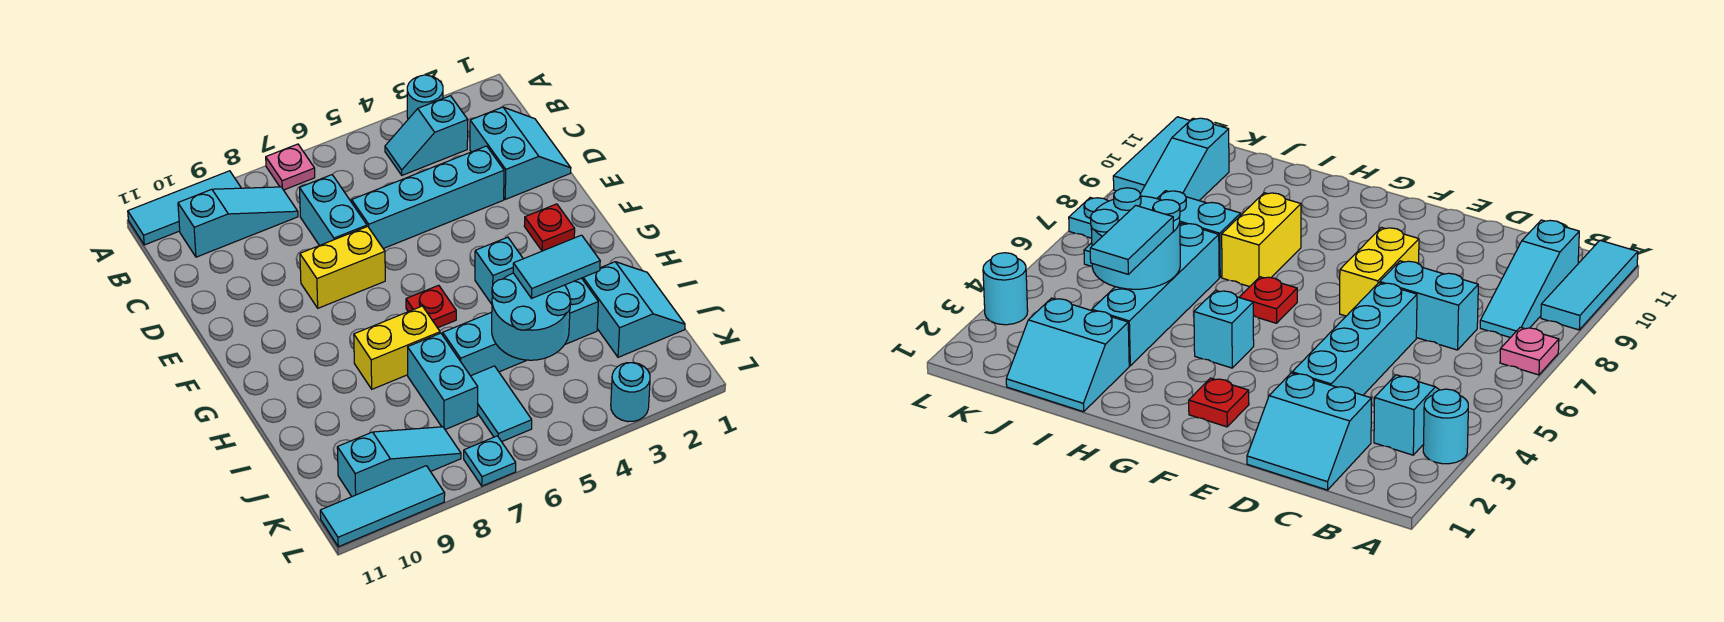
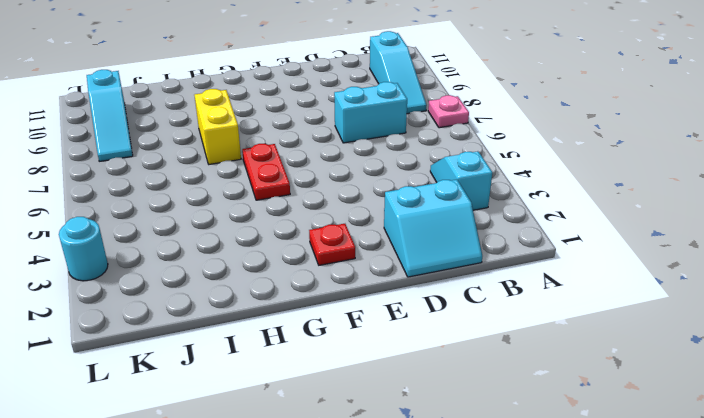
red 1x2 plate [242,144,290,200] -> red 1x1 plate [406,285,456,328]
none -> cyan 1x1 round brick [407,75,443,119]
none -> cyan 1x3 tile [128,171,241,245]
none -> cyan 1x4 brick [352,146,504,249]

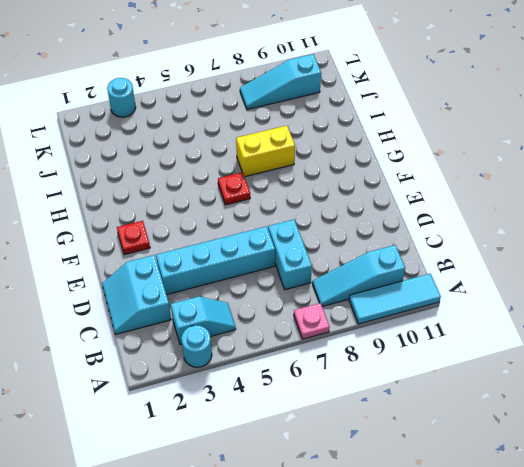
none -> yellow 1x2 brick [300,226,385,308]
none -> cyan 1x1 brick [475,237,523,304]
none -> cyan 2x2 slope [582,262,685,357]

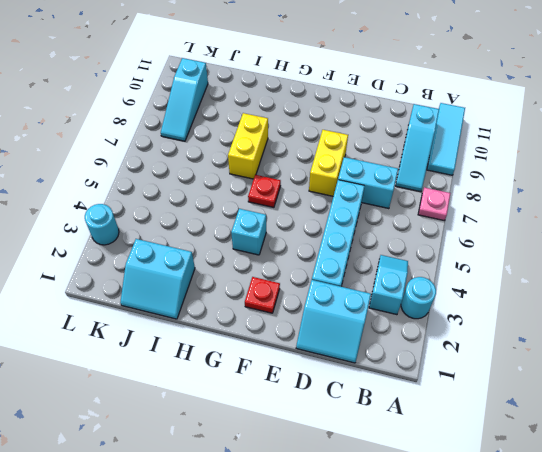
none -> cyan 1x4 brick [443,278,598,376]
none -> cyan 1x2 brick [408,333,478,430]
none -> cyan 1x2 tile [471,366,532,442]

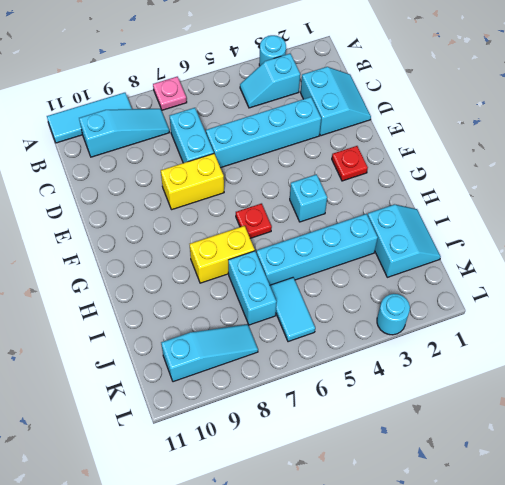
none -> cyan 1x1 plate [464,436,516,486]
none -> cyan 1x3 tile [320,466,445,547]
none -> cyan 2x2 round brick [492,273,571,360]

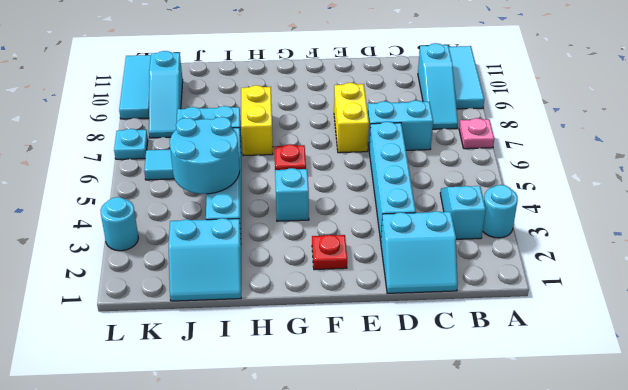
none -> cyan 1x2 tile [513,235,600,298]

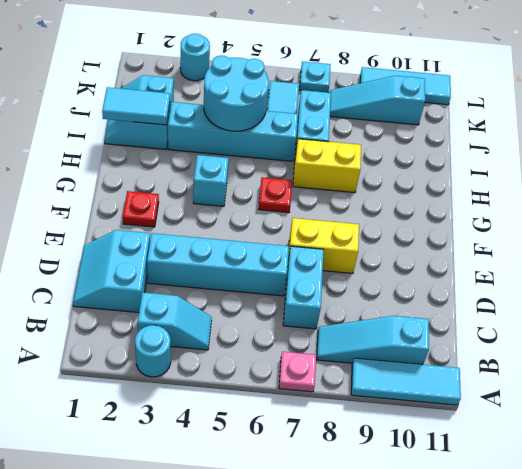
cyan 1x2 tile [102,87,170,125] -> cyan 1x2 tile moved to [513,235,600,298]

